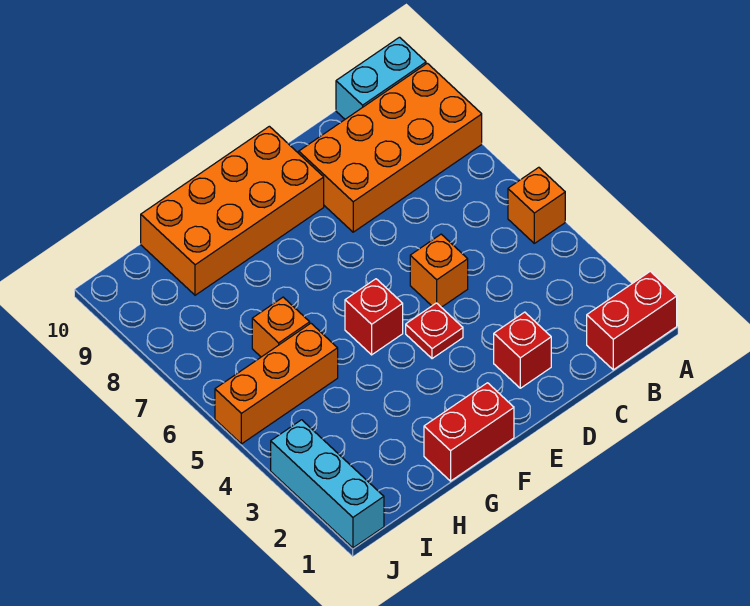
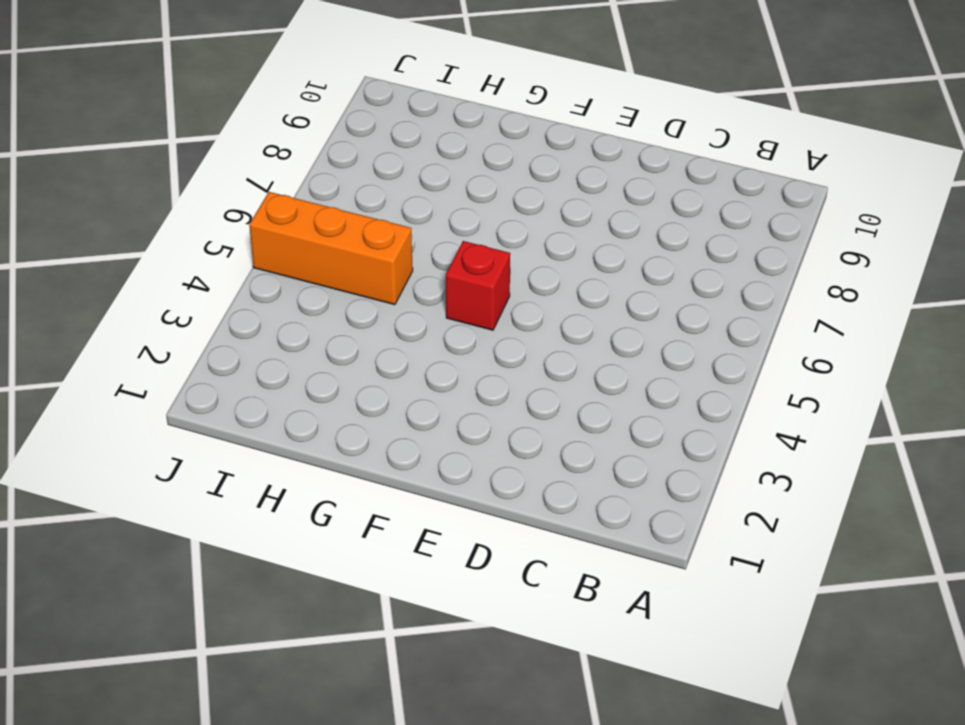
none -> red 1x2 brick [587,271,677,370]
none -> orange 1x1 brick [508,167,565,243]
none -> orange 2x4 brick [299,63,482,232]

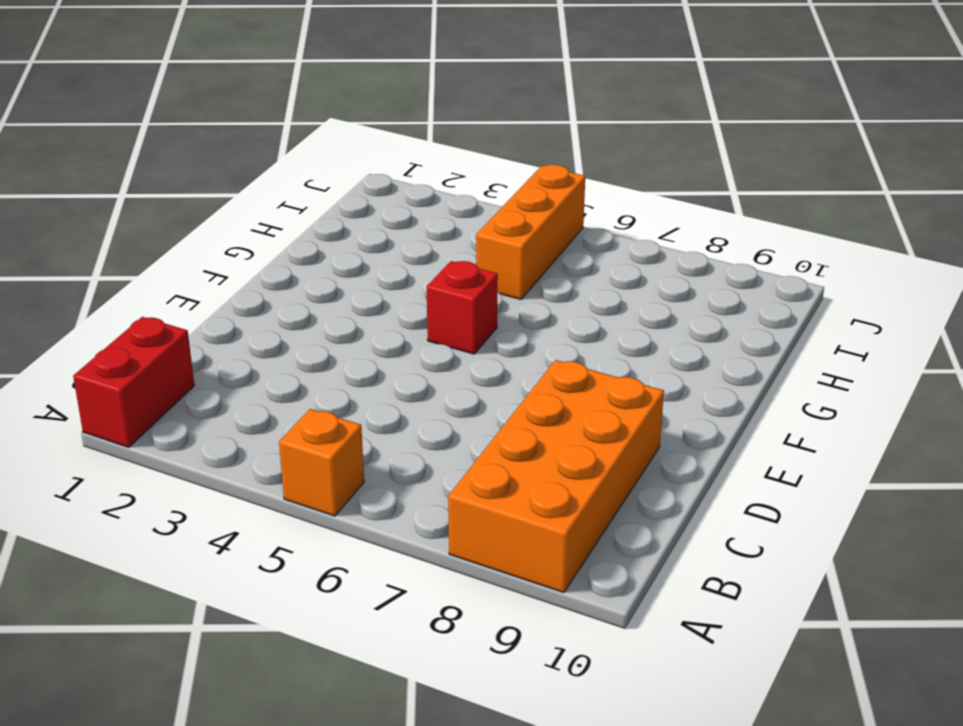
none -> cyan 1x2 brick [336,37,426,119]
none -> red 1x1 brick [494,312,551,388]
none -> orange 1x1 brick [410,234,468,307]

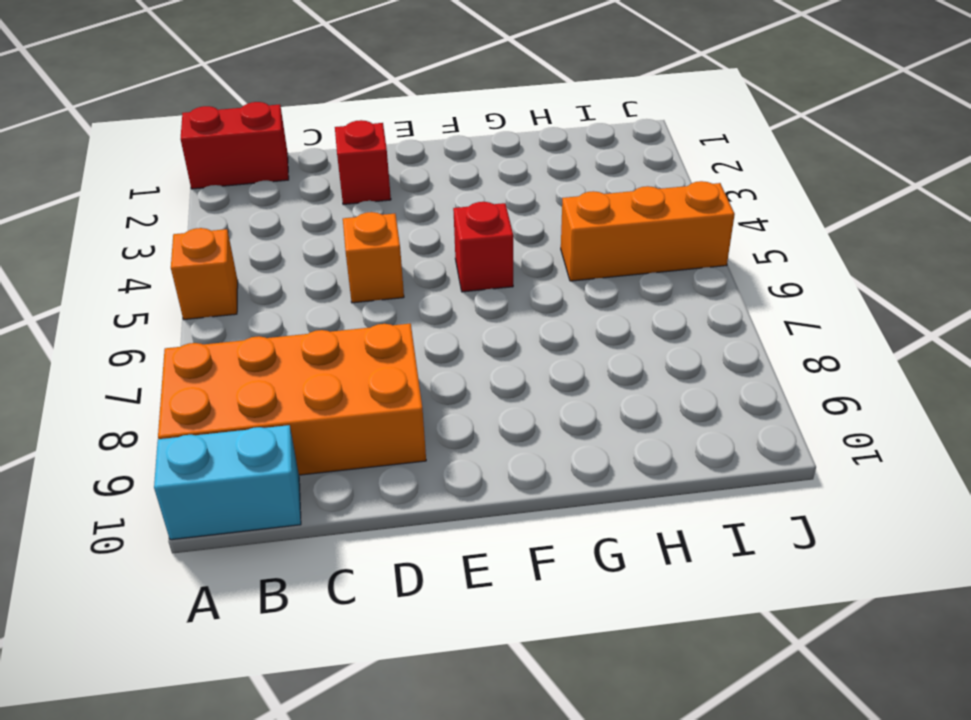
none -> red 1x1 plate [406,303,463,359]
none -> orange 2x4 brick [141,126,324,295]
none -> red 1x2 brick [424,383,514,481]

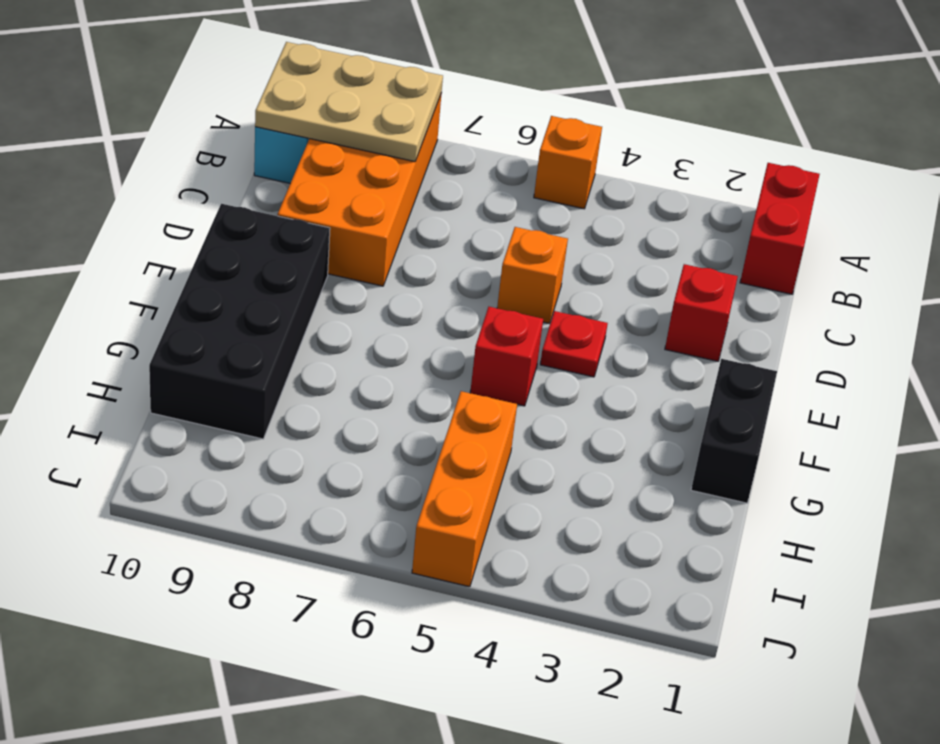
tan 2x3 plate [255,42,443,162] -> none
black 2x4 brick [149,204,330,439] -> orange 2x4 brick [141,126,324,295]
black 1x2 brick [691,359,777,503] -> red 1x2 brick [424,383,514,481]
none -> orange 1x1 brick [252,297,310,357]
none -> cyan 1x3 brick [271,420,384,548]

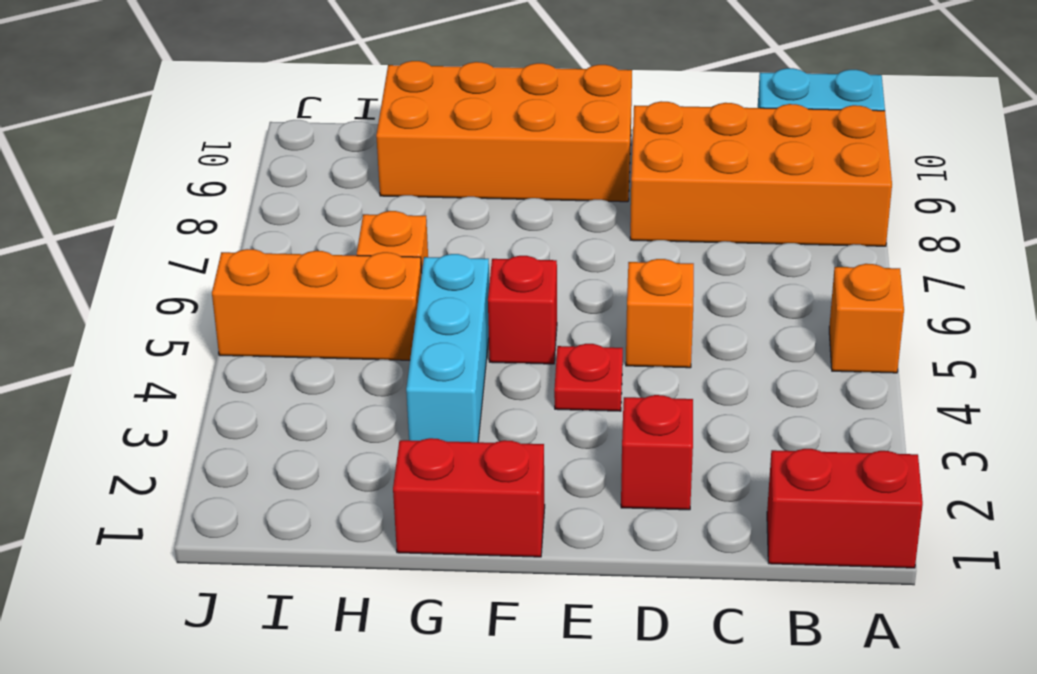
cyan 1x3 brick [406,254,489,442] -> cyan 1x3 brick moved to [271,420,384,548]

